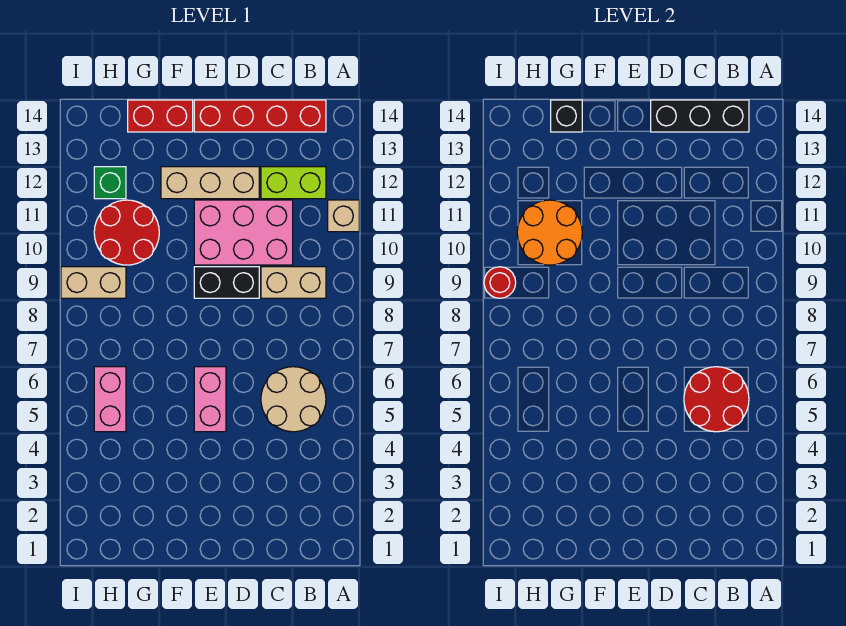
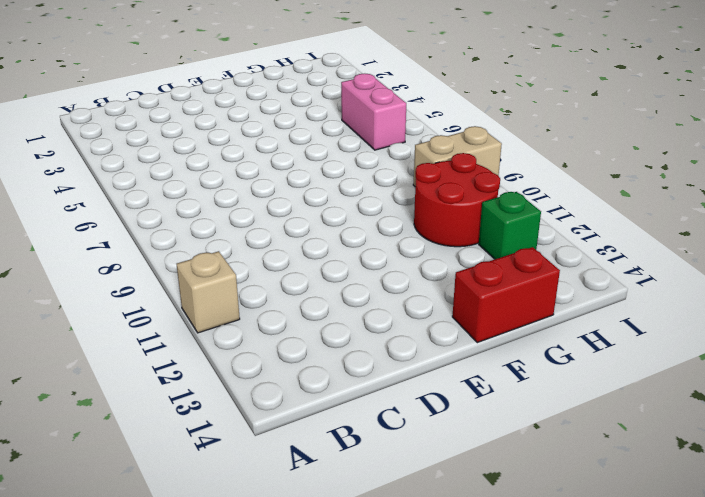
none -> tan 2x2 round brick [261,367,326,432]
none -> tan 1x2 brick [261,267,326,298]
none -> lime 1x2 brick [261,167,326,199]

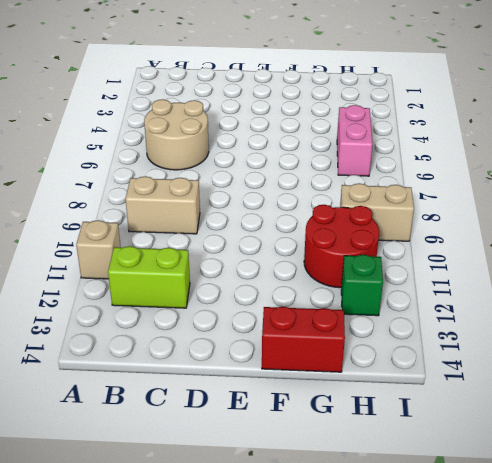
none -> red 1x4 brick [194,100,326,132]
none -> pink 2x3 brick [194,200,293,265]
none -> black 1x2 brick [194,267,259,298]

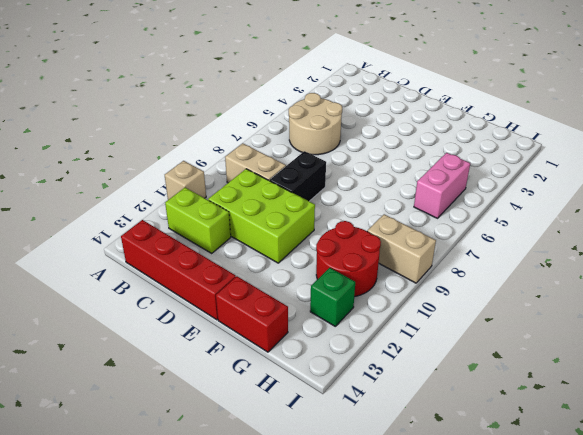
lime 2x3 brick [208,169,315,263] -> pink 2x3 brick [194,200,293,265]
black 1x2 brick [270,151,326,201] -> black 1x2 brick turned to [194,267,259,298]
none -> tan 1x3 brick [161,167,259,199]
none -> pink 1x2 brick [194,367,226,432]
none -> red 2x2 round brick [684,367,749,432]

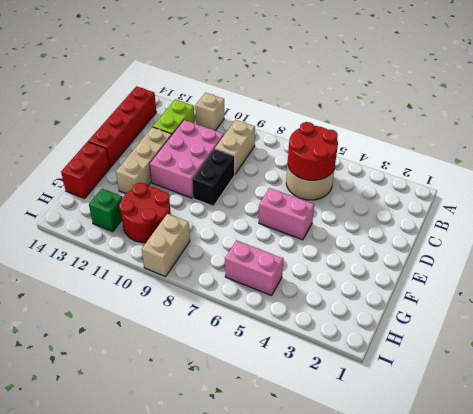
none -> black 1x3 brick [651,100,749,132]
none -> orange 2x2 round brick [517,200,582,265]
none -> black 1x1 brick [551,100,582,132]

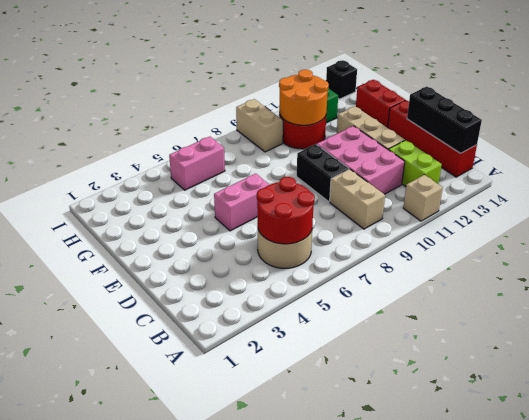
black 1x1 brick [326,60,357,99] -> black 1x1 brick moved to [551,100,582,132]
none -> red 1x1 round brick [484,267,516,298]

